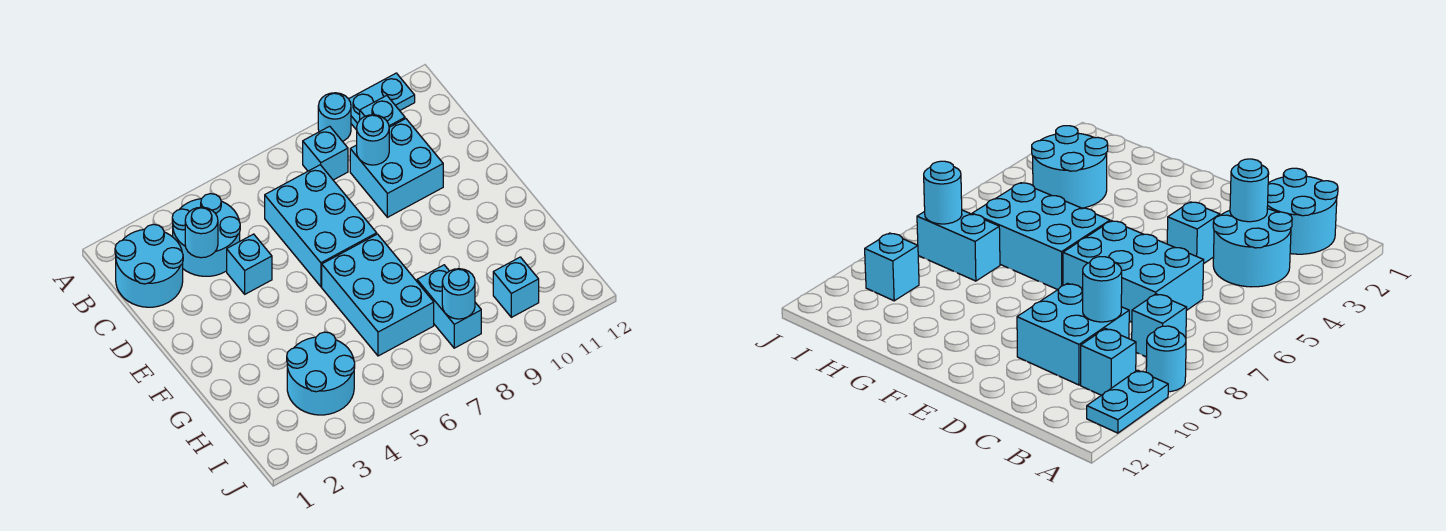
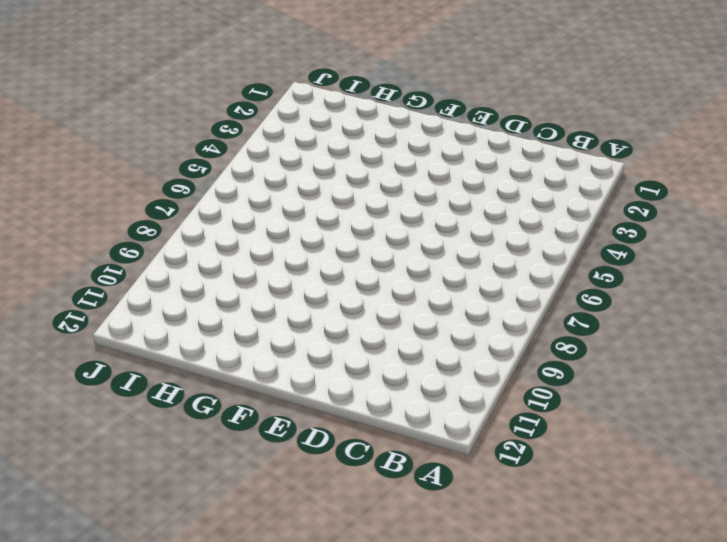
none -> cyan 1x1 round brick [318,93,351,141]
none -> cyan 1x2 plate [349,73,415,130]
none -> cyan 2x2 round brick [115,224,183,307]

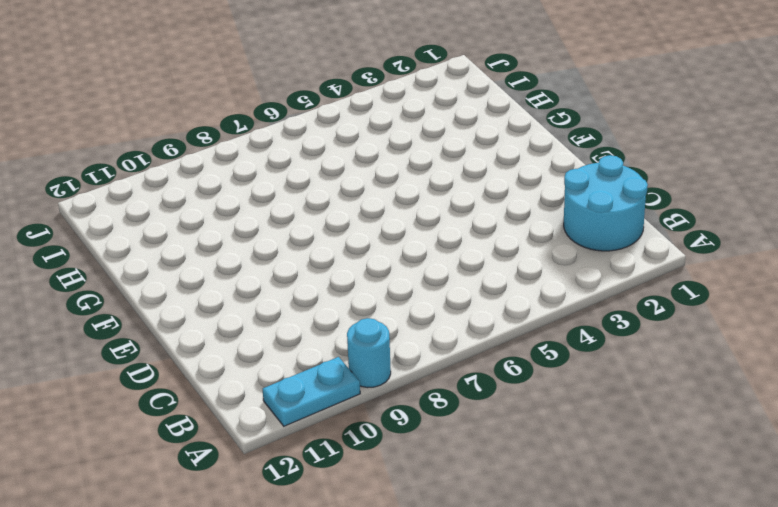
none -> cyan 2x2 round brick [172,194,240,276]
none -> cyan 1x1 brick [303,126,348,180]
none -> cyan 1x1 brick [360,96,405,127]

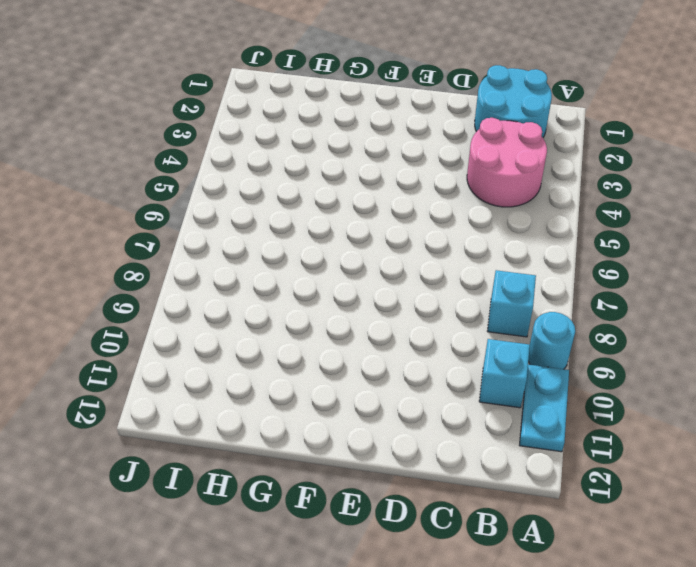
pink 2x2 round brick [467,118,547,207] -> cyan 2x2 round brick [172,194,240,276]
none -> cyan 2x3 brick [265,165,377,287]
none -> cyan 2x2 brick [350,119,443,217]
none -> cyan 1x1 brick [227,234,272,294]

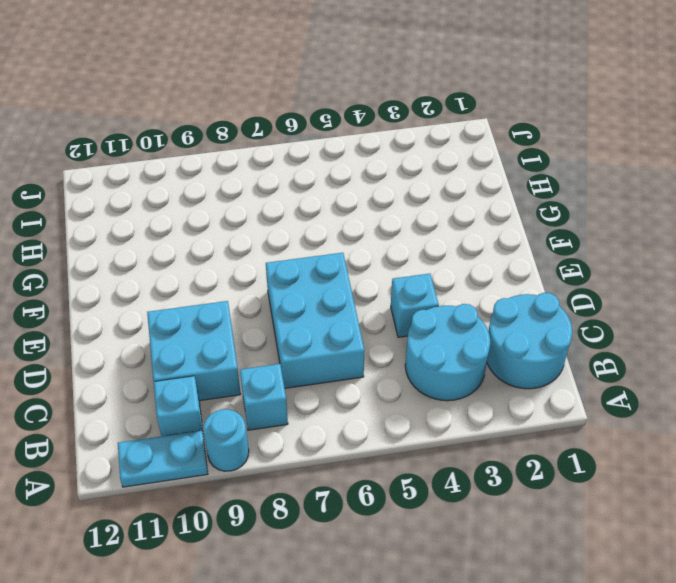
none -> cyan 2x3 brick [322,234,434,356]
none -> cyan 2x2 round brick [287,332,355,415]
none -> cyan 1x2 brick [417,265,481,348]

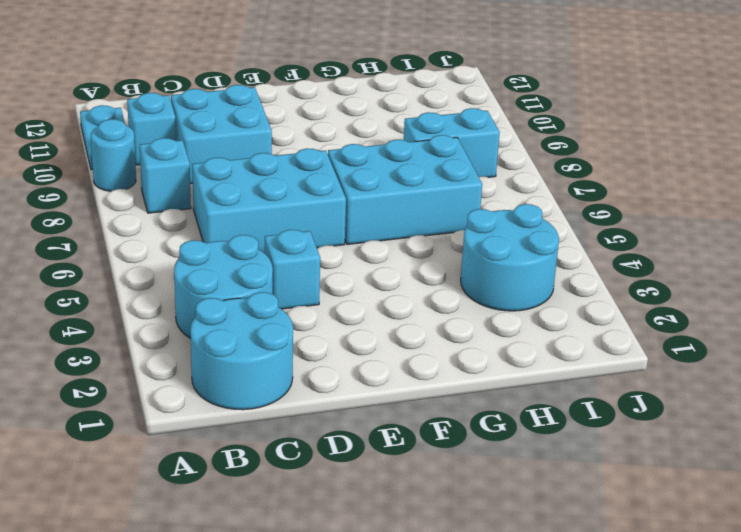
none -> cyan 1x1 brick [493,257,539,317]
none -> cyan 1x1 round brick [185,207,218,258]
none -> cyan 1x1 round brick [357,115,389,165]

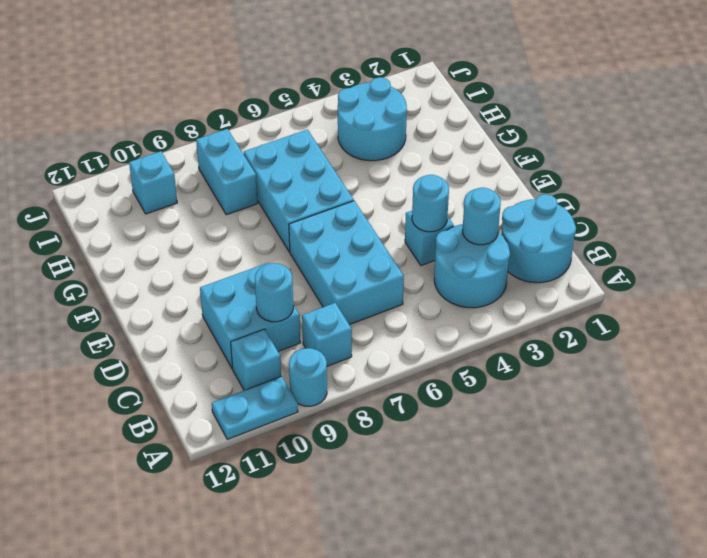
cyan 1x1 round brick [412,175,449,232] -> cyan 1x1 round brick moved to [442,269,475,319]

